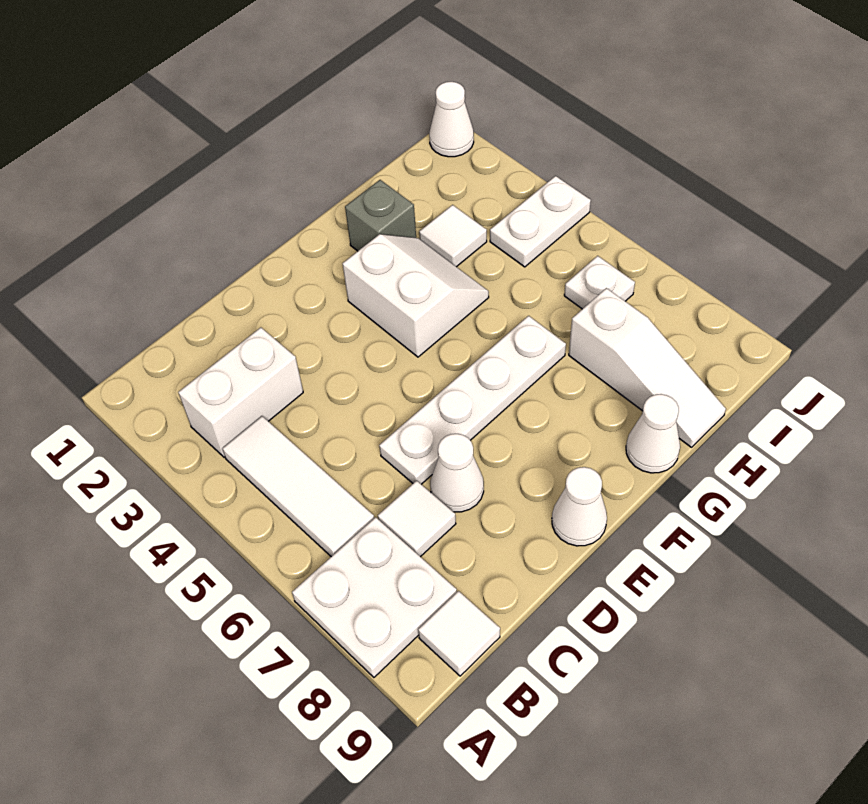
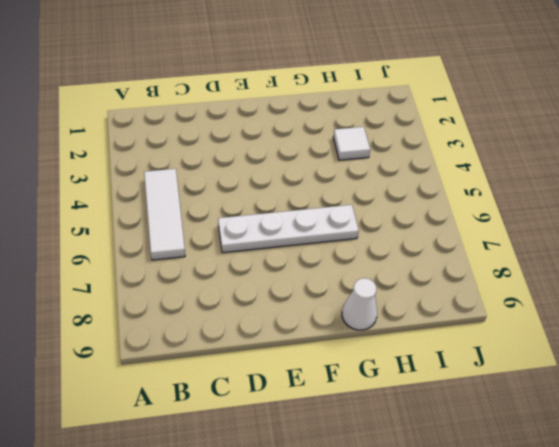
none -> white 2x2 plate [292,517,457,677]
none -> white 1x2 brick [178,328,303,457]
none -> white 1x1 tile [418,591,500,676]

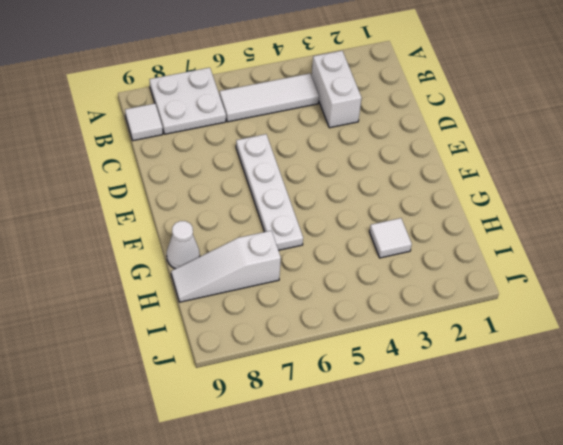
none -> white 1x1 tile [378,481,456,557]
none -> white 1x1 cone [430,434,484,512]
none -> white 1x1 cone [552,467,607,546]

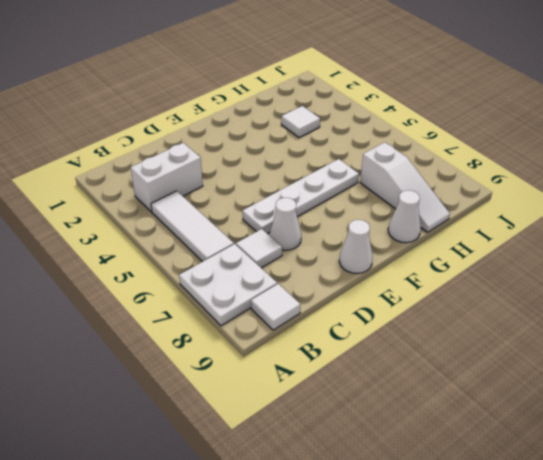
none -> white 2x2 slope [343,234,489,357]
none -> grey 1x1 brick [345,180,416,251]
none -> white 1x2 plate [490,176,591,267]

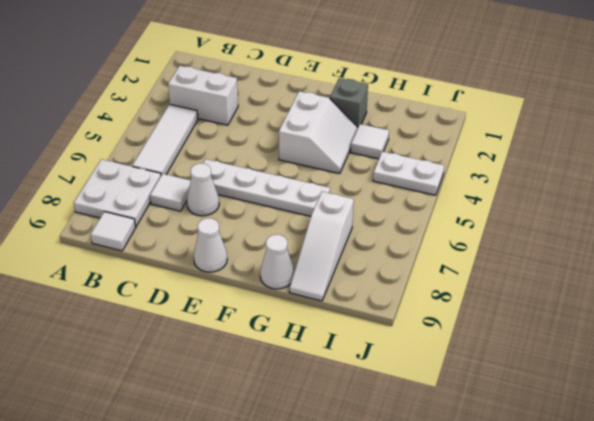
none -> white 1x1 plate [564,256,635,309]
none -> white 1x1 cone [429,82,474,157]

